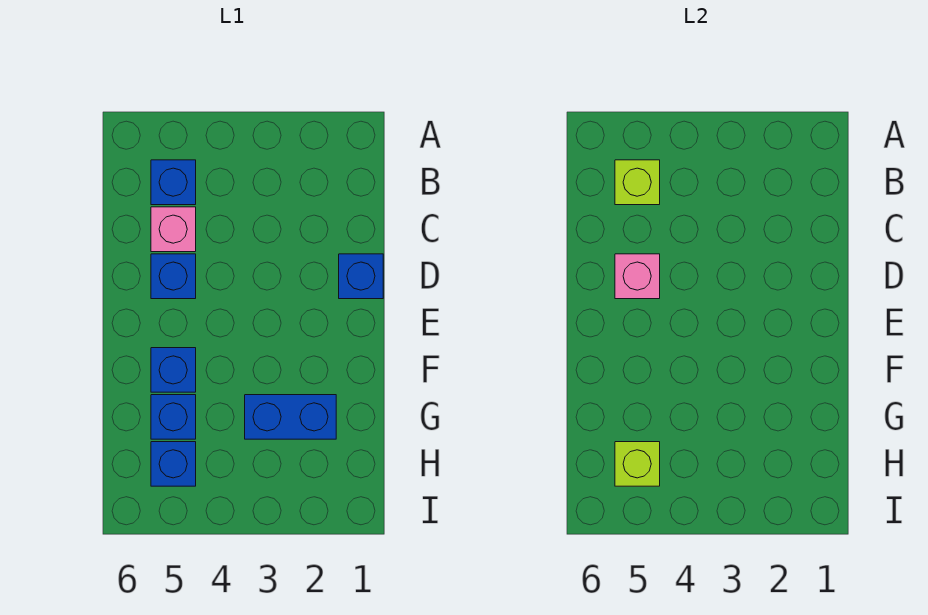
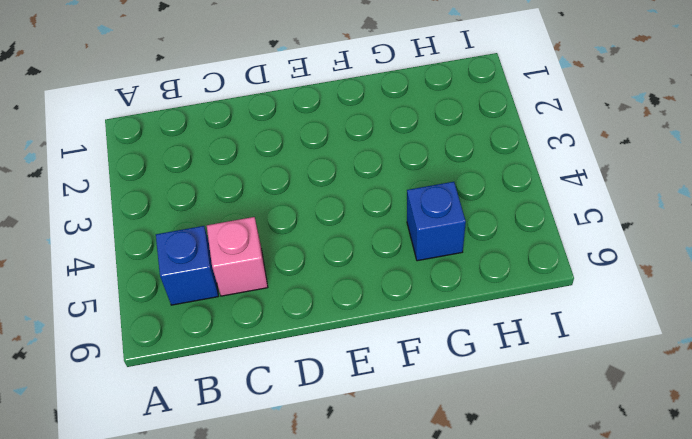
none -> blue 1x1 brick [339,254,383,299]
none -> blue 1x1 brick [151,254,196,299]

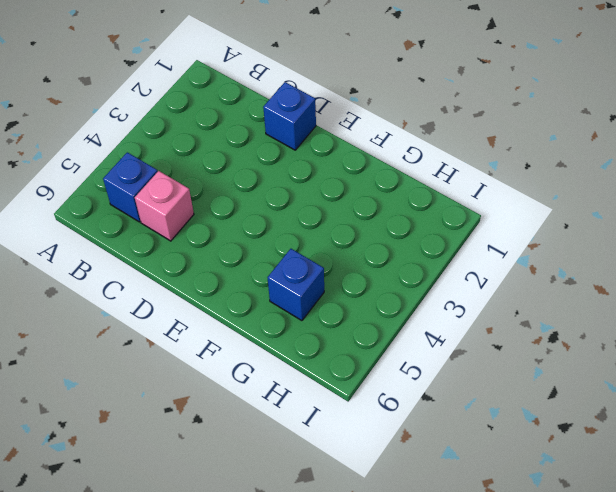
none -> blue 1x1 brick [151,254,196,299]
none -> blue 1x1 brick [151,348,196,392]

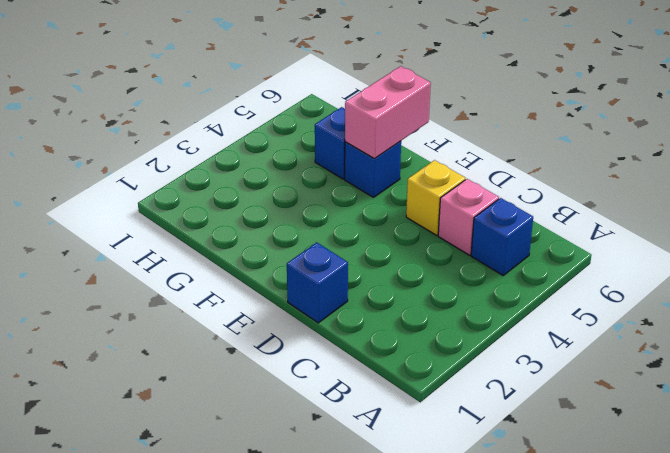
yellow 1x1 brick [406,160,466,235] -> blue 1x1 brick [151,254,196,299]
pink 1x2 brick [345,66,431,159] -> none
none -> blue 1x2 brick [245,395,336,439]
none -> blue 1x1 brick [151,442,196,486]

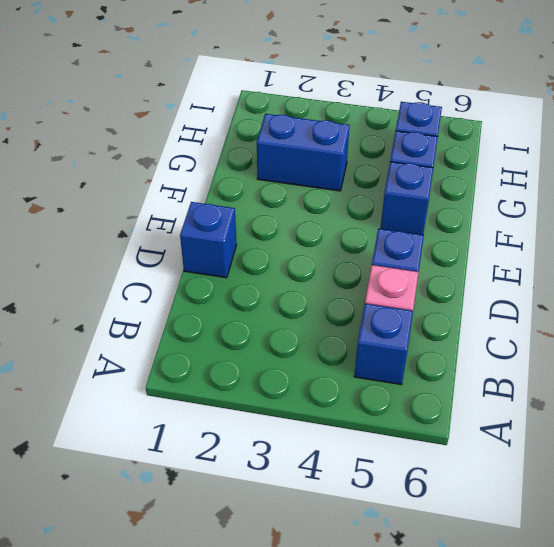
none -> lime 1x1 brick [615,160,660,205]
none -> pink 1x1 brick [615,254,660,299]

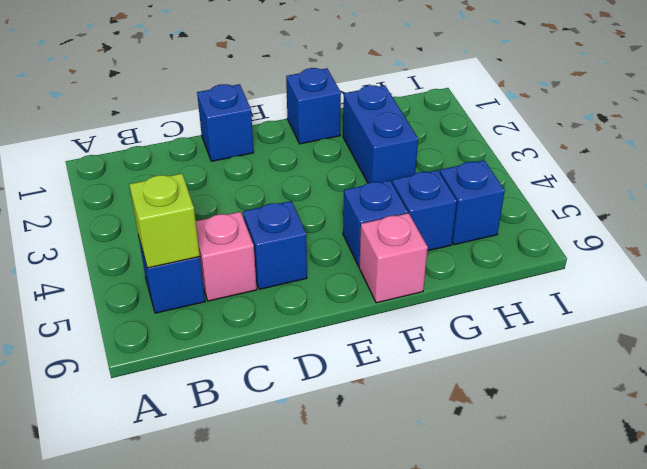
blue 1x1 brick [286,68,341,144] -> none
pink 1x1 brick [359,213,428,303] -> pink 1x1 brick moved to [615,254,660,299]
none -> lime 1x1 brick [615,442,660,486]

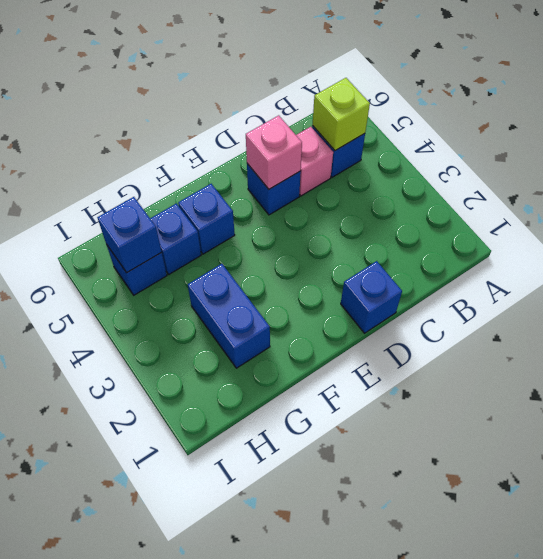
blue 1x1 brick [97,197,162,273] -> lime 1x1 brick [615,442,660,486]

